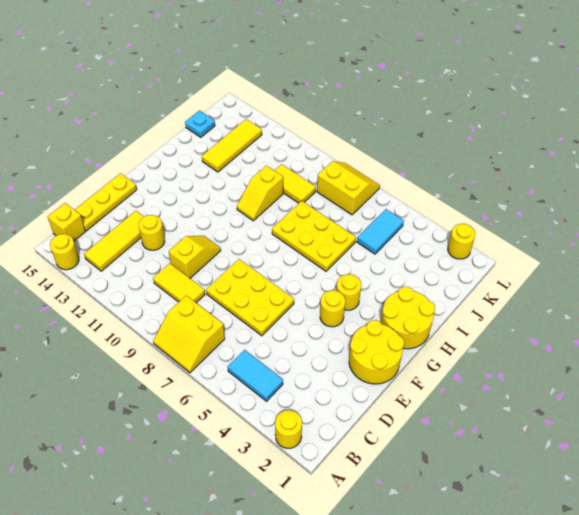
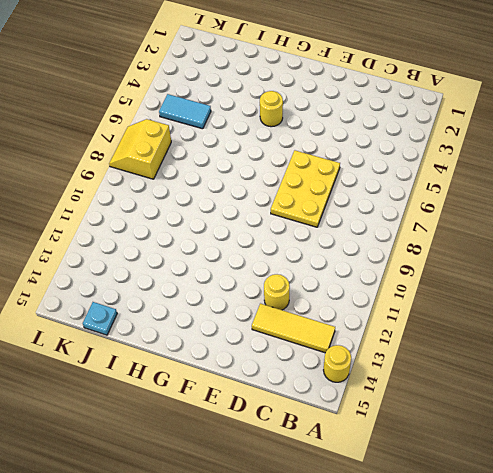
none -> yellow 1x1 round brick [275,410,302,448]
none -> yellow 2x2 slope [153,296,225,373]
none -> cyan 1x2 tile [228,350,283,401]

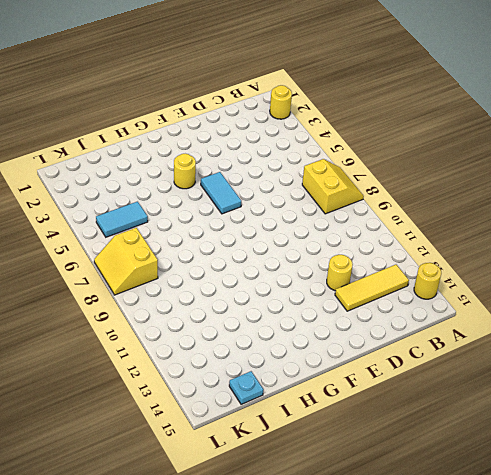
cyan 1x2 tile [201,172,241,214] -> cyan 1x2 tile moved to [228,350,283,401]
none -> yellow 1x1 brick [48,203,85,241]
none -> yellow 1x2 tile [153,263,205,303]
none -> yellow 1x3 plate [75,173,137,231]

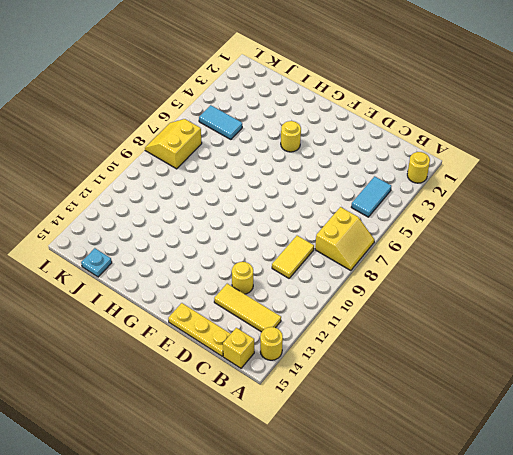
none -> yellow 2x3 plate [206,259,294,336]
none -> yellow 1x2 slope [169,236,221,278]
none -> yellow 2x2 round brick [349,320,404,384]

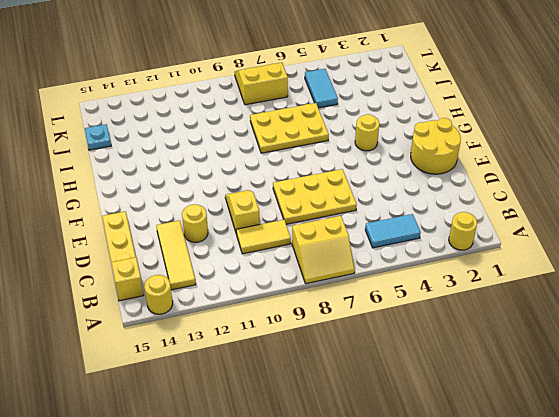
none -> yellow 1x1 round brick [320,290,345,327]
none -> yellow 2x2 round brick [381,287,435,349]
none -> yellow 1x2 slope [237,166,283,221]

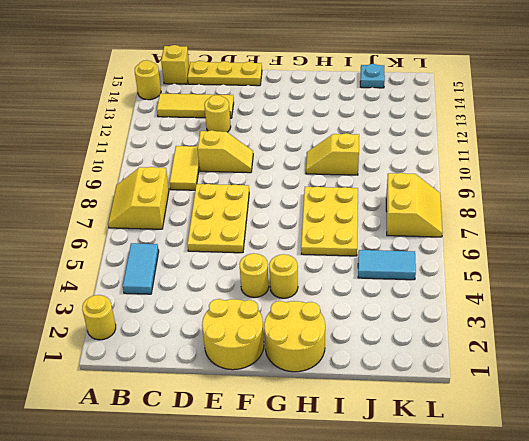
none -> yellow 1x3 tile [202,119,262,172]
none -> yellow 1x2 tile [274,164,316,203]
none -> yellow 1x1 round brick [448,224,475,259]

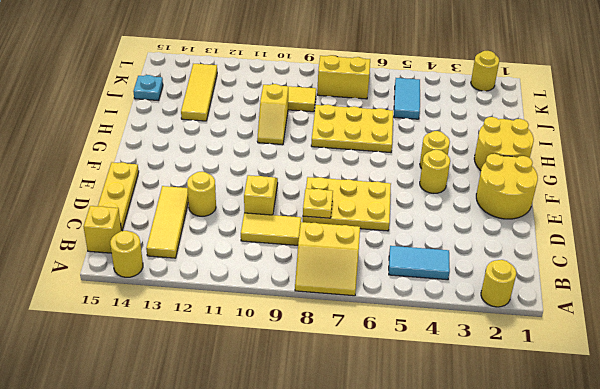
yellow 1x1 plate [303,189,333,218] -> none

